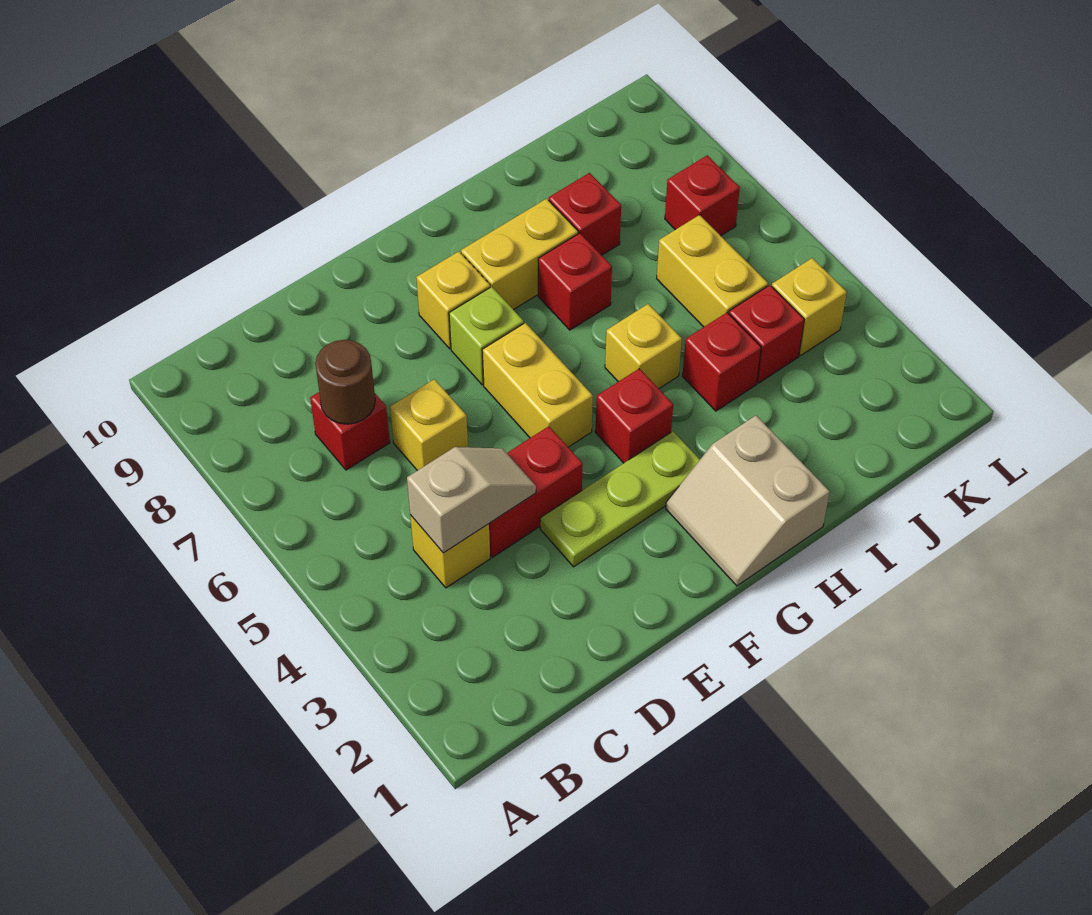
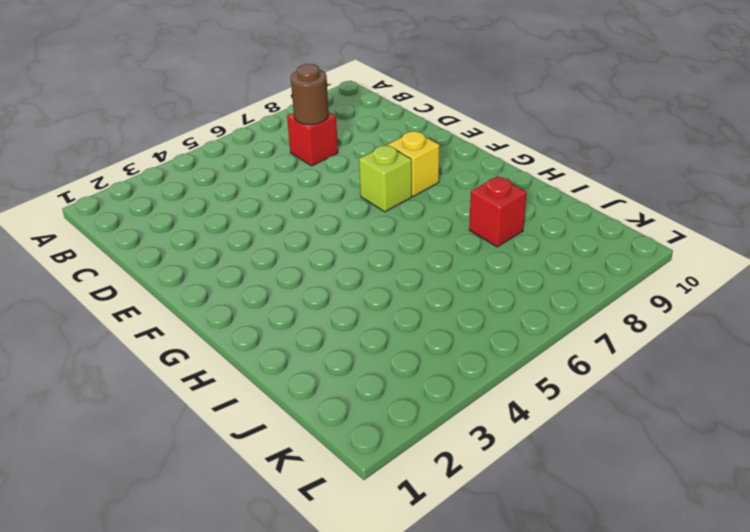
none -> yellow 1x1 brick [410,515,490,588]
none -> red 1x2 brick [489,426,583,557]
none -> yellow 1x1 brick [390,379,468,471]

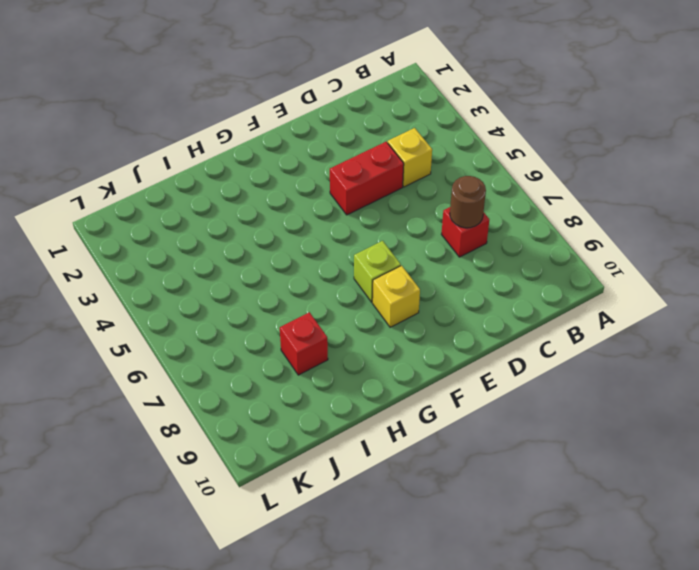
none -> yellow 1x1 brick [390,379,468,471]
none -> lime 1x3 plate [540,431,700,567]
none -> yellow 1x2 brick [482,323,593,447]

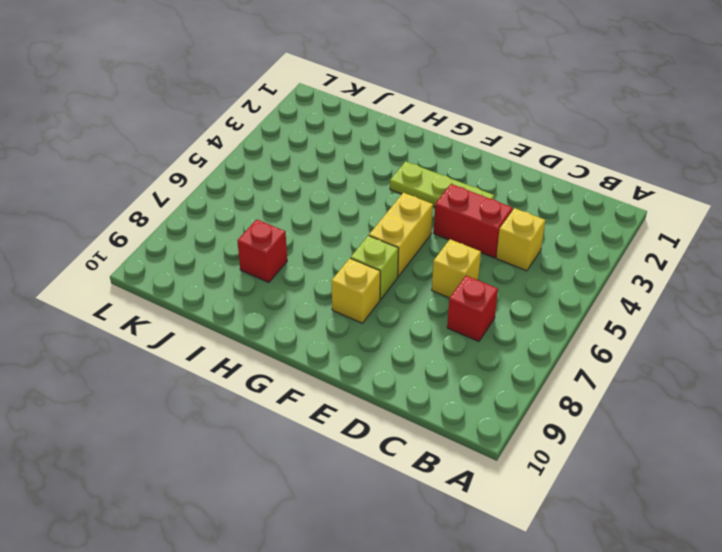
none -> tan 2x2 slope [666,415,830,586]
none -> red 1x1 brick [595,369,673,463]
none -> yellow 1x2 brick [461,199,578,310]

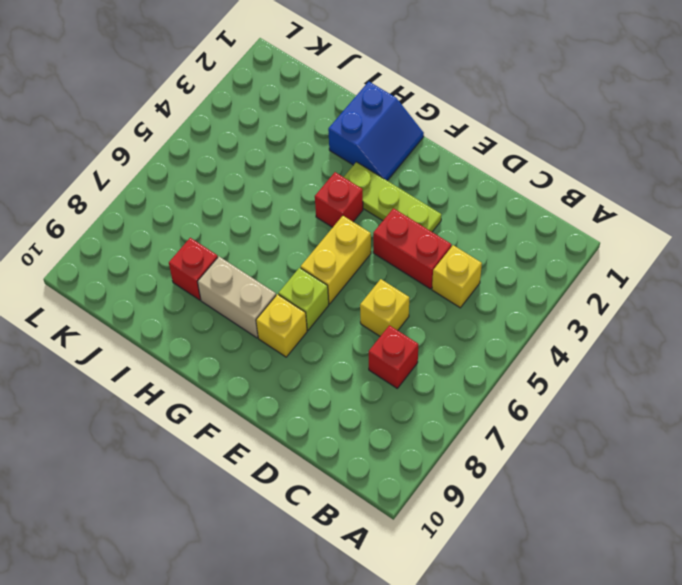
blue 2x2 slope [328,82,424,181] -> tan 2x2 slope [666,415,830,586]
tan 1x2 brick [198,257,276,338] -> yellow 1x2 brick [461,199,578,310]
none -> yellow 1x1 brick [605,304,682,389]
none -> red 1x1 brick [538,233,612,330]
none -> red 1x1 brick [683,313,761,411]

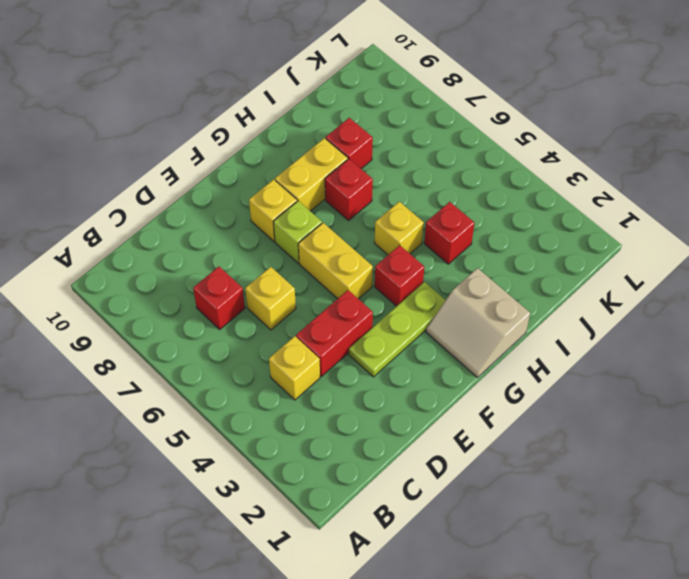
none -> red 1x1 brick [729,285,804,383]
none -> yellow 1x2 brick [657,215,768,327]
none -> yellow 1x1 brick [772,258,847,355]

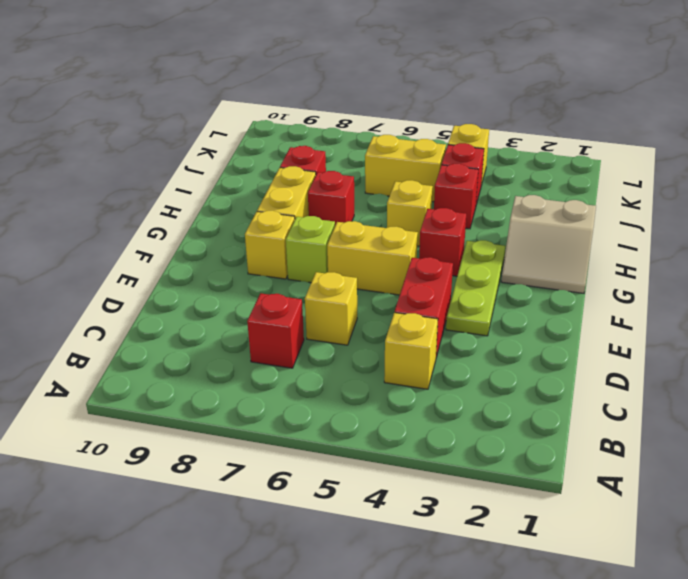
none -> red 1x1 brick [665,155,740,236]
none -> tan 1x2 slope [407,447,536,553]
none -> brown 1x1 round brick [315,340,375,424]

